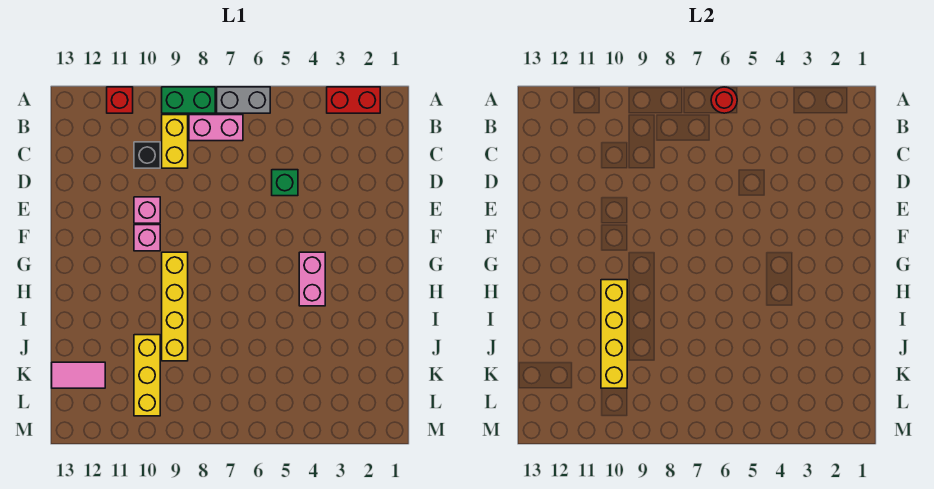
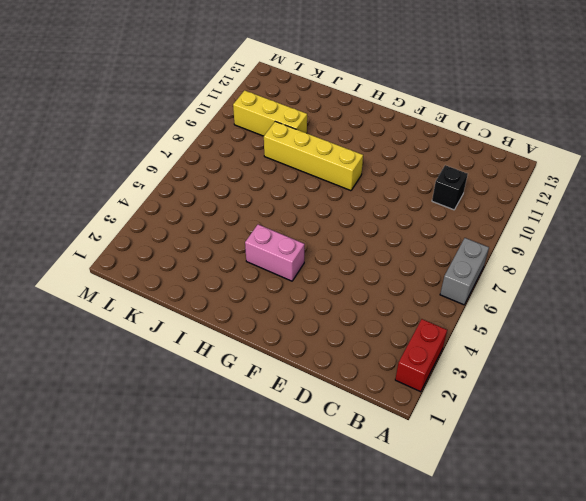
none -> green 1x2 brick [162,87,215,113]
none -> red 1x1 brick [107,87,133,113]
none -> pink 1x2 brick [189,115,243,141]

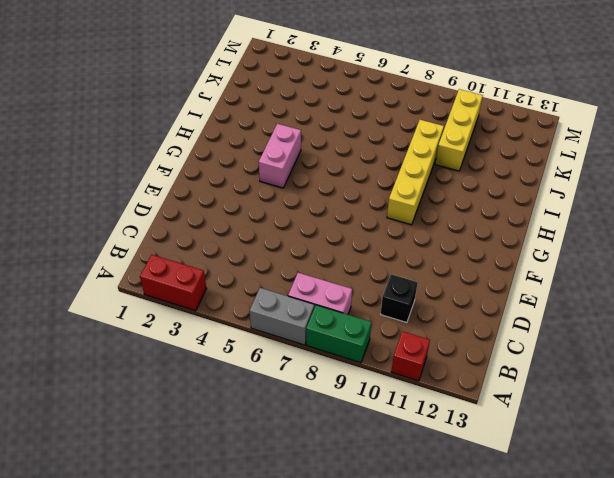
none -> yellow 1x2 brick [162,115,188,168]
none -> green 1x1 brick [272,170,298,196]
none -> pink 1x1 brick [134,197,160,223]

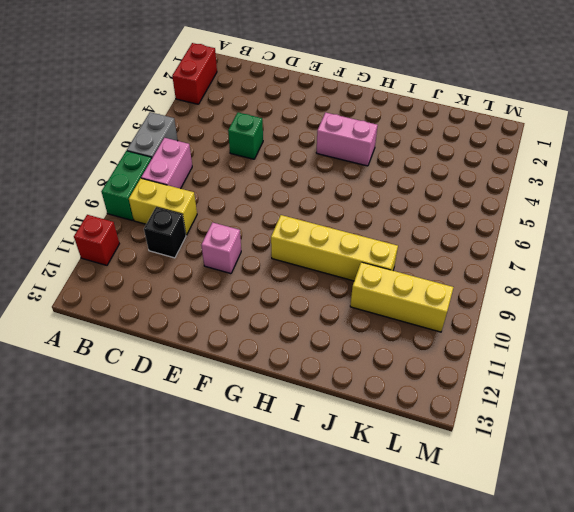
none -> pink 1x1 brick [134,225,160,251]
none -> pink 1x2 tile [52,362,105,388]
none -> red 1x1 round brick [711,87,737,113]

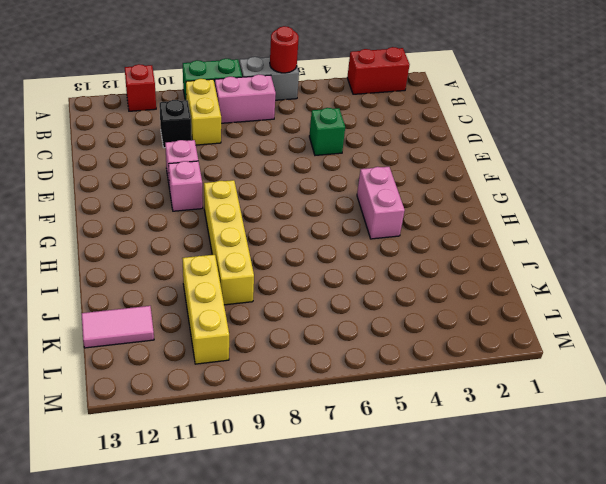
none -> yellow 1x4 brick [601,280,627,388]

